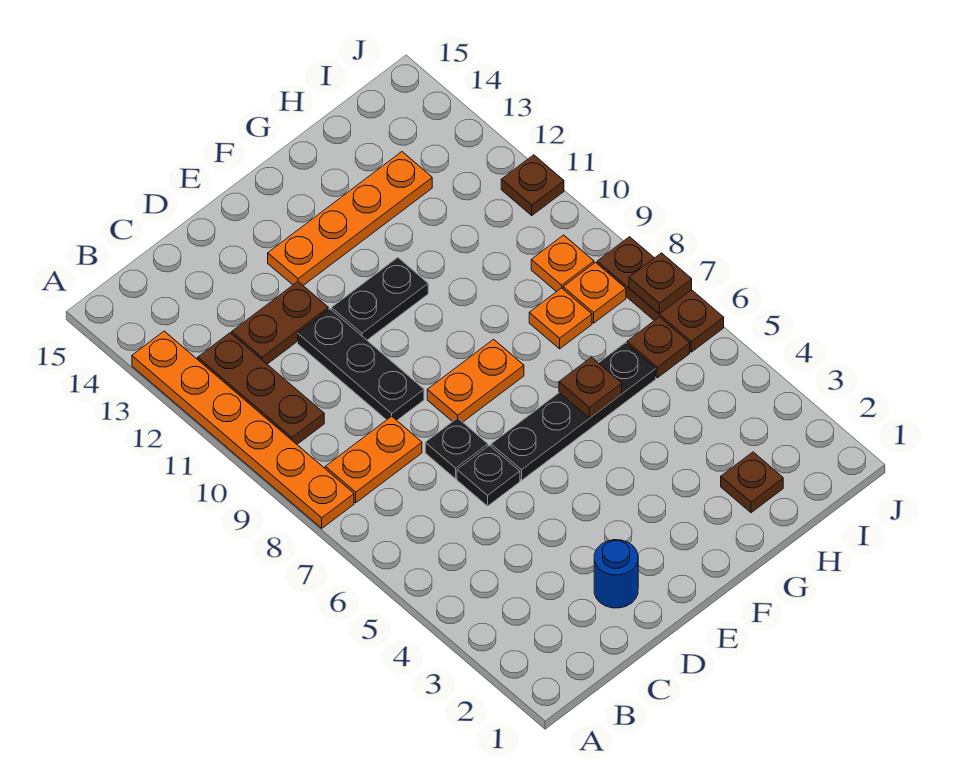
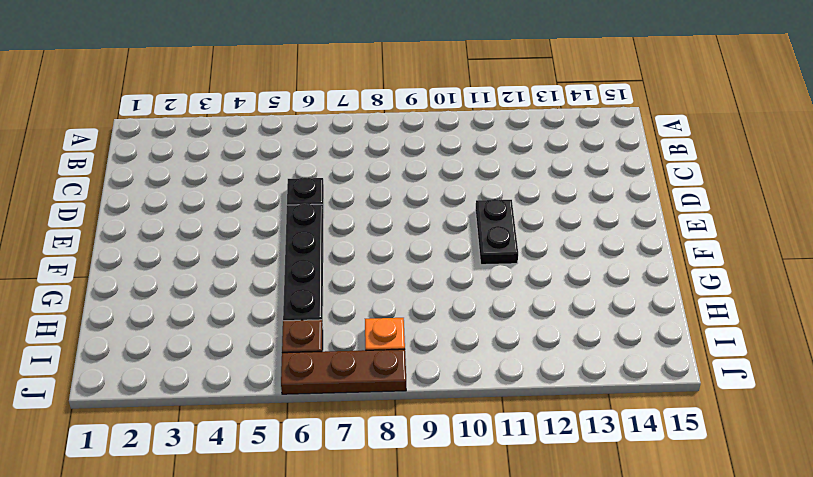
none -> orange 1x6 plate [132,331,354,528]
none -> orange 1x2 plate [325,416,422,503]
none -> brown 1x3 plate [198,333,324,444]

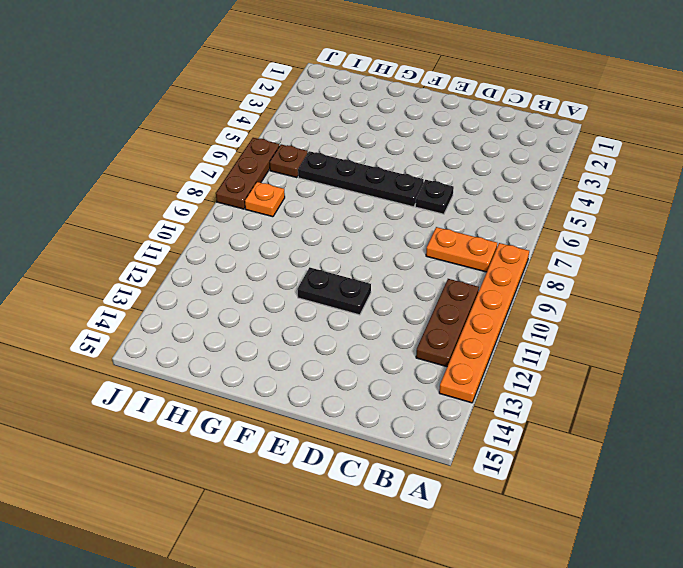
none -> brown 1x2 plate [232,282,328,364]
none -> blue 1x1 round brick [594,540,638,608]
none -> black 1x1 plate [425,418,488,479]

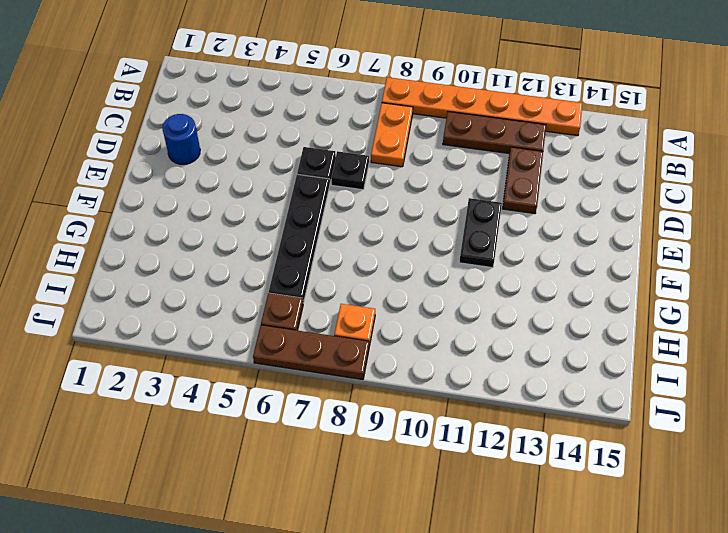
none -> black 1x3 plate [298,309,424,420]
none -> orange 1x2 plate [427,339,524,422]
none -> orange 1x4 plate [268,152,432,285]

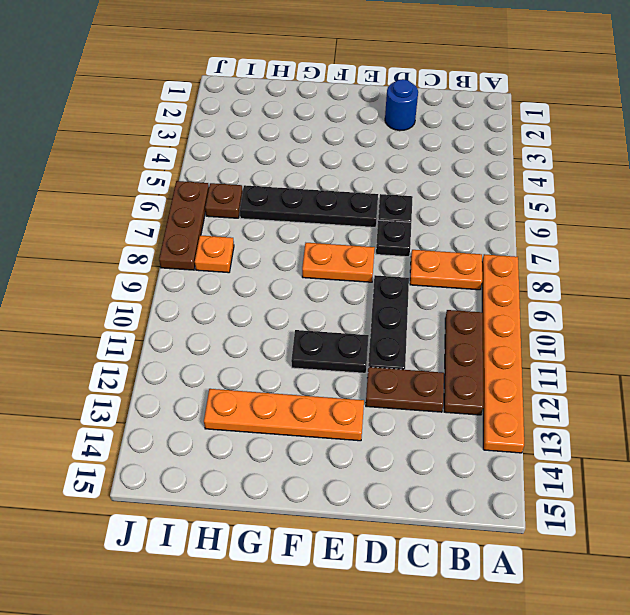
none -> brown 1x1 plate [721,452,783,513]
none -> orange 1x1 plate [529,288,592,349]
none -> orange 1x1 plate [531,235,594,292]

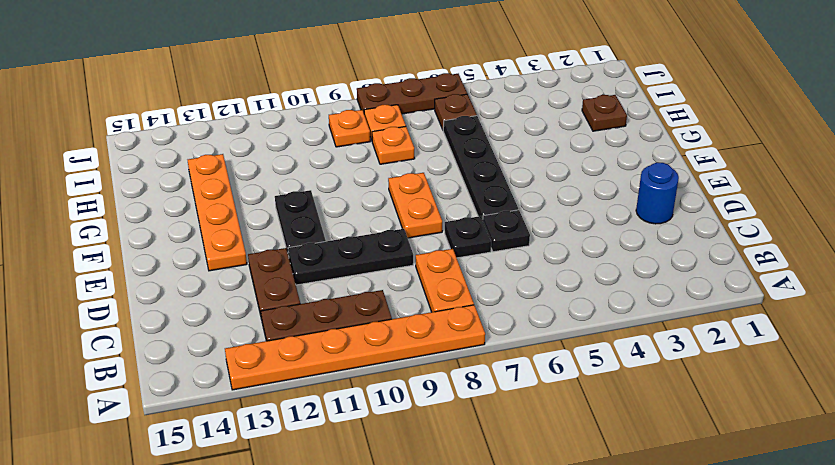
none -> brown 1x1 plate [501,155,564,215]
none -> brown 1x1 plate [559,357,622,418]
none -> brown 1x1 plate [629,253,692,314]

